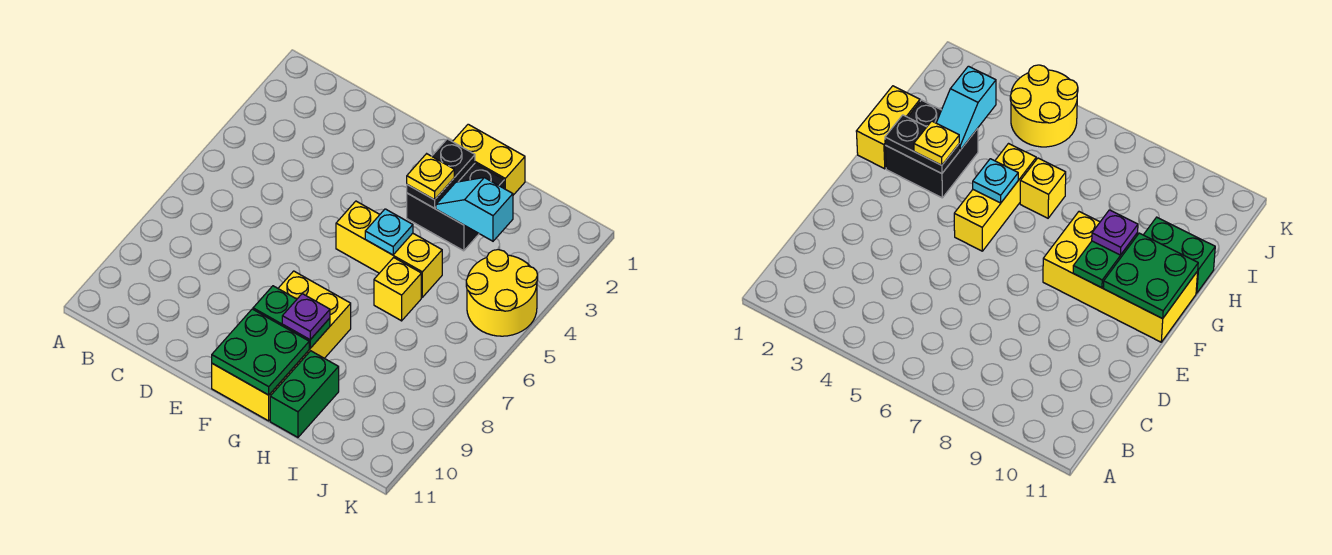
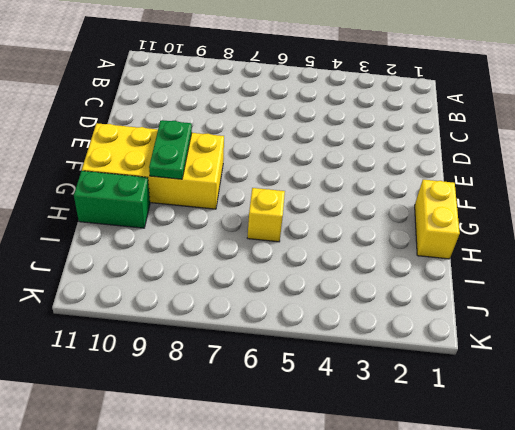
none -> yellow 1x3 brick [336,201,442,297]
none -> black 2x2 brick [407,163,504,251]
none -> yellow 2x2 round brick [466,250,538,336]

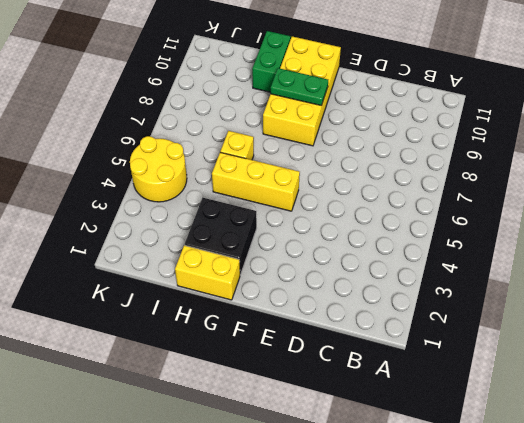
none -> green 2x2 plate [212,309,309,395]
none -> black 1x2 plate [407,139,475,208]
none -> cyan 1x1 plate [365,209,413,255]

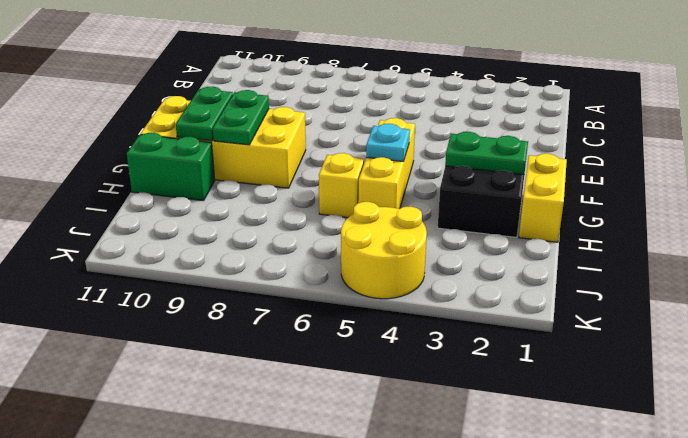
green 1x2 plate [176,87,233,141] -> green 2x2 plate [212,309,309,395]
green 1x2 plate [445,132,528,175] -> black 1x2 plate [407,139,475,208]
none -> cyan 1x2 slope [436,178,513,241]
none -> yellow 1x1 plate [407,154,454,200]
none -> purple 1x1 plate [282,294,330,340]

